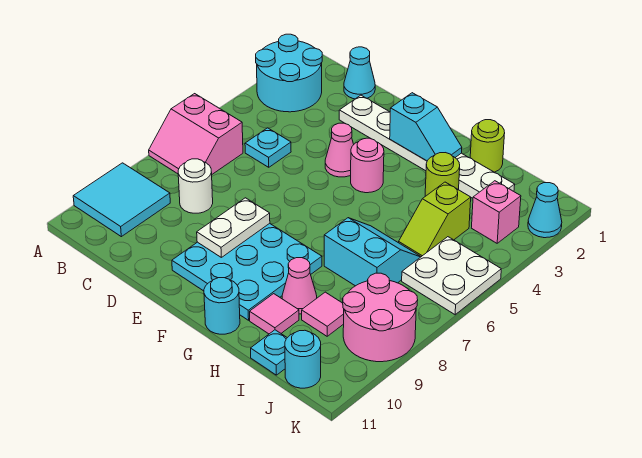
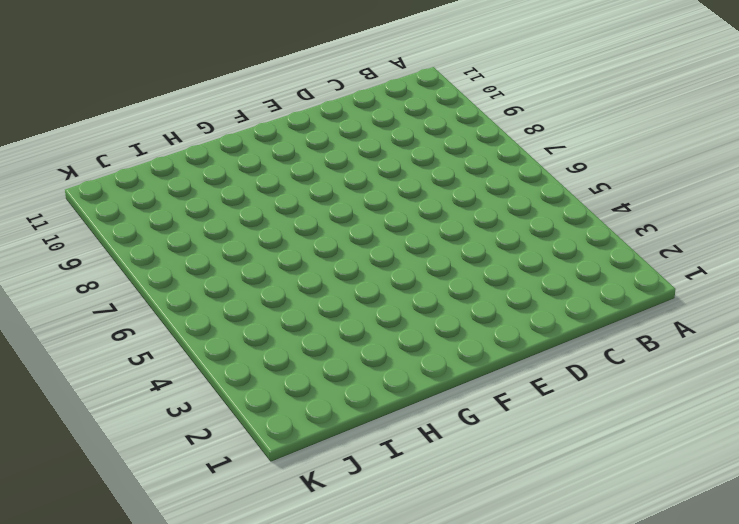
none -> cyan 2x2 round brick [256,34,322,112]
none -> pink 2x2 slope [149,94,243,174]
none -> cyan 2x2 tile [73,163,170,237]

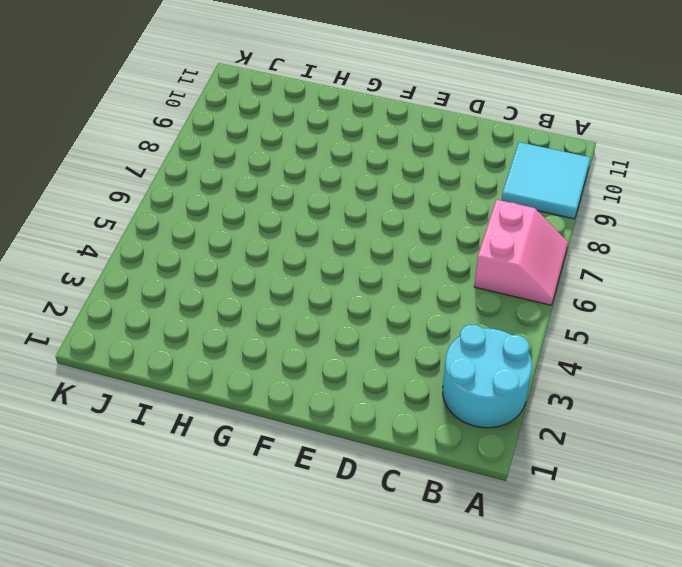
pink 2x2 slope [474,200,568,305] -> pink 2x2 slope turned to [149,94,243,174]
none -> cyan 1x1 cone [344,47,375,99]
none -> cyan 1x1 plate [245,128,291,167]
none -> white 1x1 round brick [178,159,213,213]

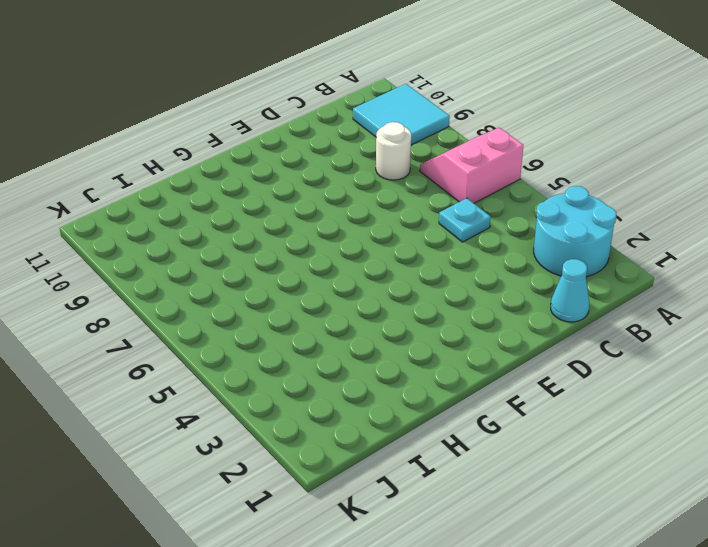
none -> white 1x6 plate [339,95,515,198]
none -> pink 1x1 cone [325,123,354,177]
none -> cyan 3x3 plate [172,223,322,320]

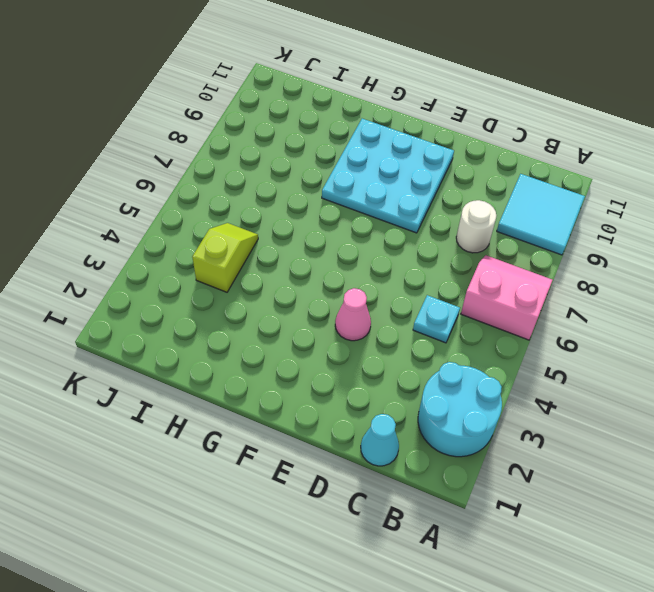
none -> white 1x6 plate [339,95,515,198]
none -> pink 1x1 round brick [351,138,384,193]
none -> cyan 1x1 round brick [204,278,240,334]

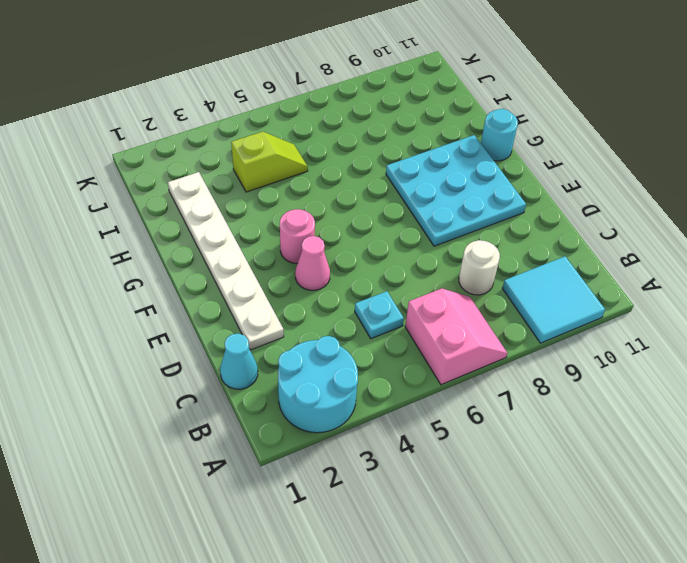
none -> lime 1x1 round brick [470,120,505,172]
none -> lime 1x1 round brick [425,153,460,196]
none -> cyan 2x2 slope [324,218,421,286]

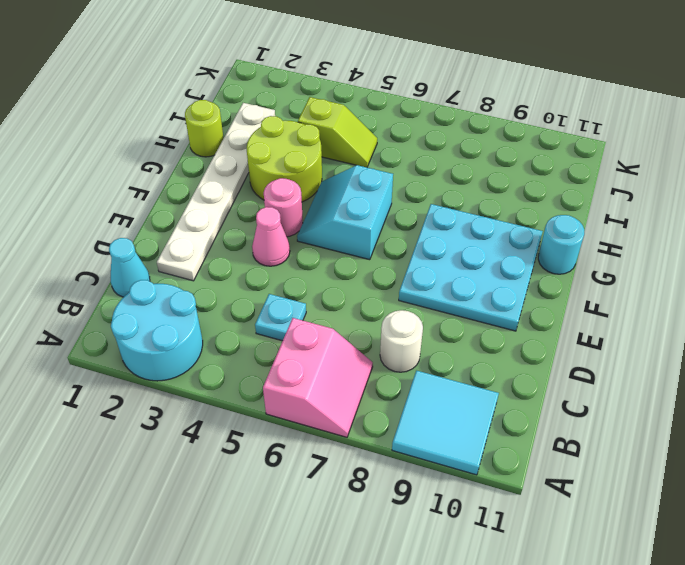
cyan 2x2 slope [297,165,393,260] -> cyan 2x2 slope moved to [324,218,421,286]
lime 2x2 round brick [247,116,322,202] -> lime 1x1 round brick [425,153,460,196]
none -> pink 1x1 cone [282,258,317,314]
none -> pink 1x1 tile [250,294,299,334]
none -> pink 1x1 tile [302,292,344,336]

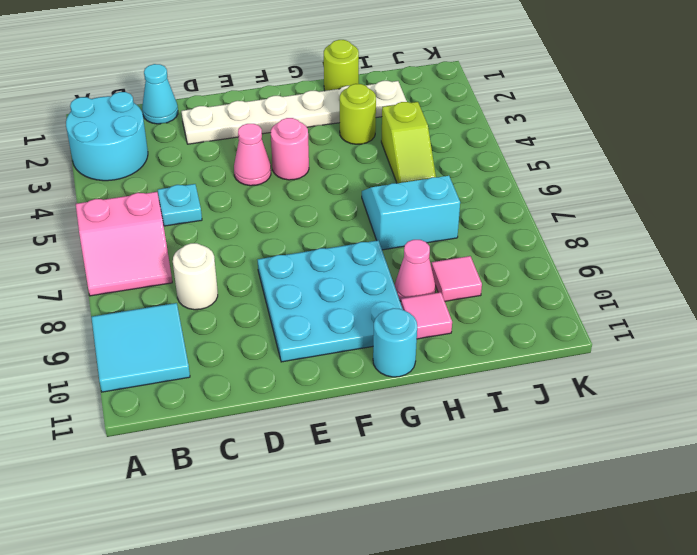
none -> cyan 1x1 plate [251,330,287,375]
none -> pink 1x1 brick [472,181,521,243]
none -> white 2x2 plate [402,237,501,315]

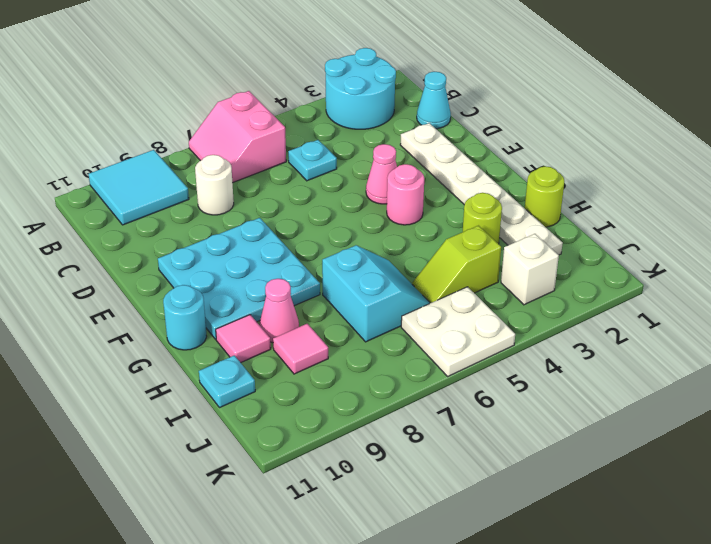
white 1x1 brick [501,234,559,305] -> pink 1x1 brick [472,181,521,243]
none -> pink 2x2 round brick [343,273,418,362]
none -> cyan 1x1 round brick [285,330,321,388]
none -> cyan 1x1 cone [528,183,562,238]

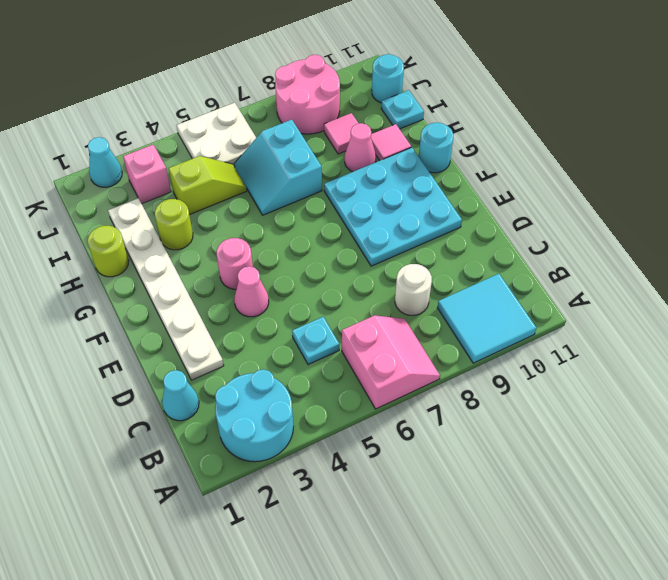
none -> white 1x2 plate [197,198,270,257]
none -> cyan 1x2 slope [390,93,462,161]

